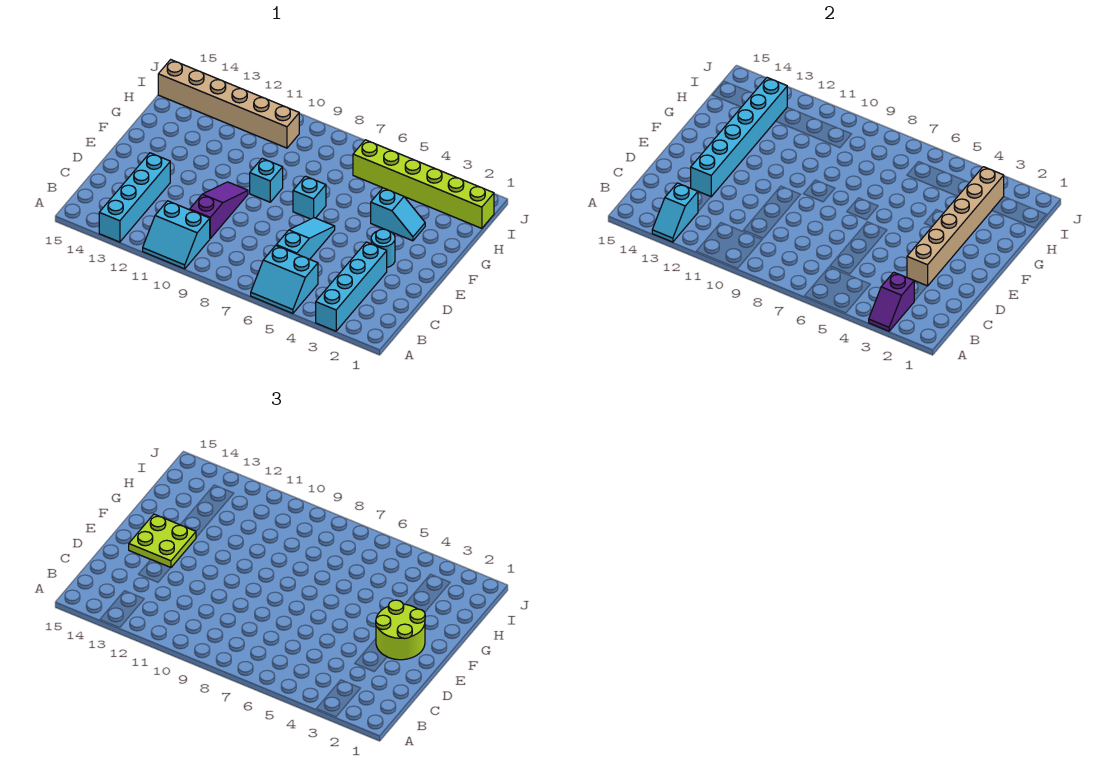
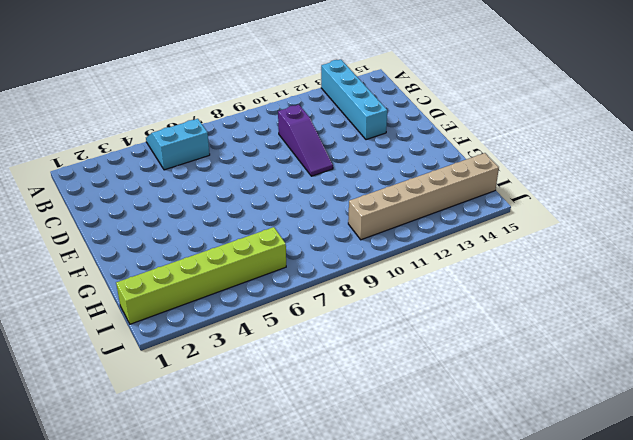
none -> cyan 1x4 brick [316,242,387,331]
none -> cyan 2x2 slope [143,201,210,269]
none -> cyan 1x3 slope [276,218,335,259]

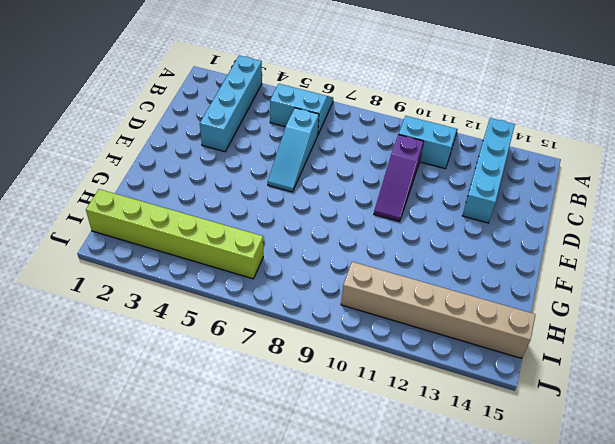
none -> cyan 1x1 round brick [371,229,395,267]
none -> cyan 1x1 brick [293,176,326,219]
none -> cyan 1x1 brick [250,158,283,202]

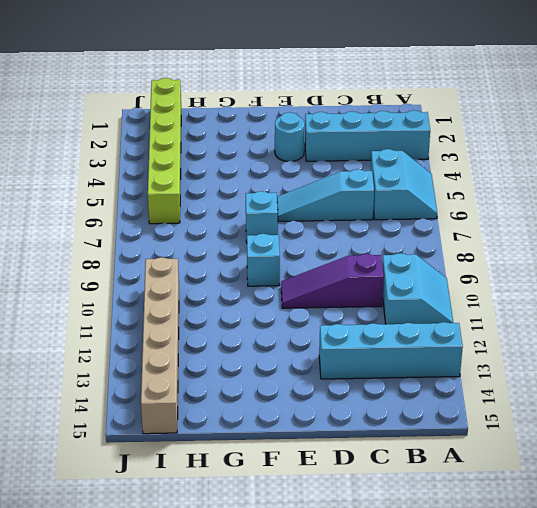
none -> cyan 1x2 slope [371,188,425,241]
none -> purple 1x2 slope [869,272,914,331]
none -> cyan 1x2 slope [652,183,698,242]

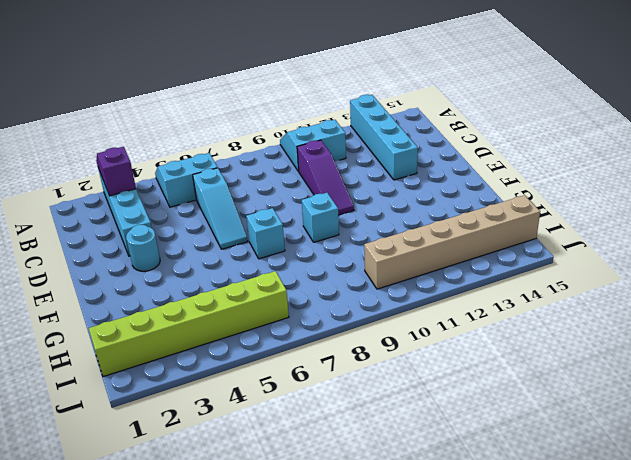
none -> cyan 1x2 slope [371,188,425,241]
none -> cyan 1x2 slope [652,183,698,242]
none -> tan 1x6 brick [907,167,1004,286]

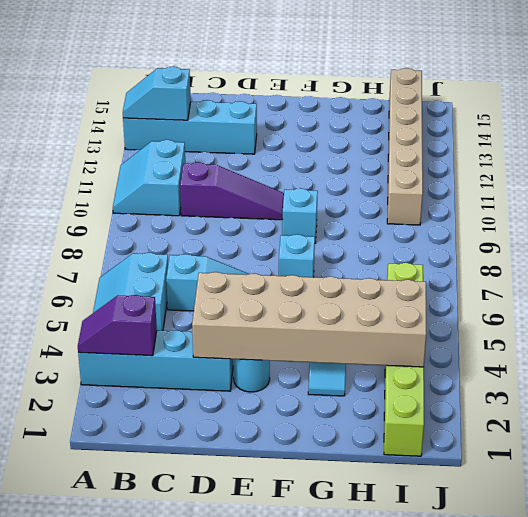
tan 2x6 brick [192,272,426,367] -> tan 1x6 brick [907,167,1004,286]
none -> cyan 1x6 brick [691,78,787,197]
none -> lime 2x2 round brick [376,600,425,660]
none -> lime 2x2 plate [129,514,196,568]

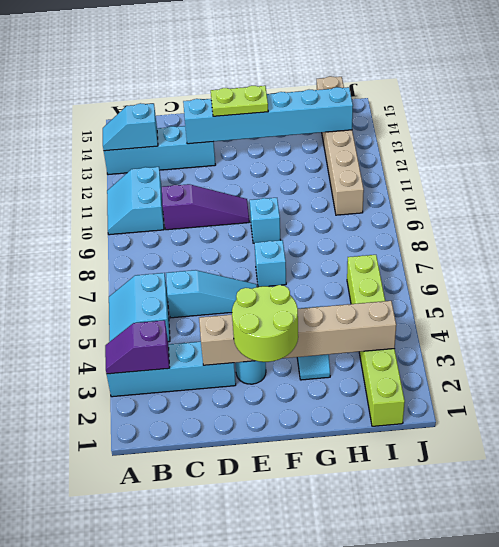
lime 1x2 plate [211,86,268,116] -> lime 2x2 plate [129,514,196,568]

